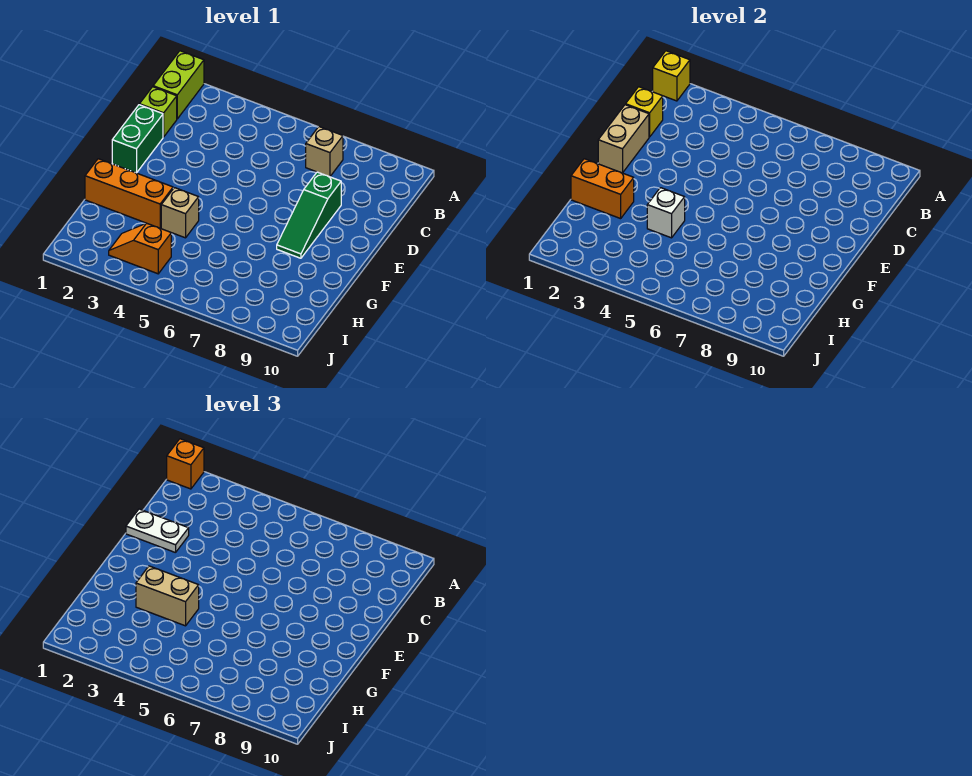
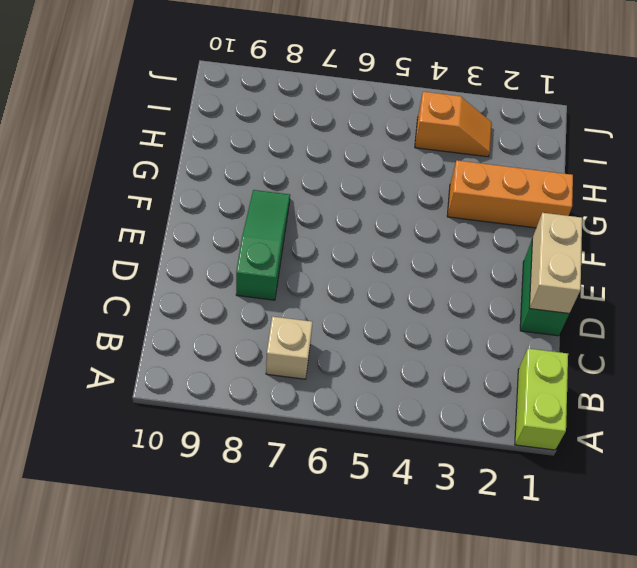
none -> lime 1x1 brick [140,87,177,137]
none -> tan 1x1 brick [161,188,199,238]
none -> yellow 1x1 brick [652,51,690,101]

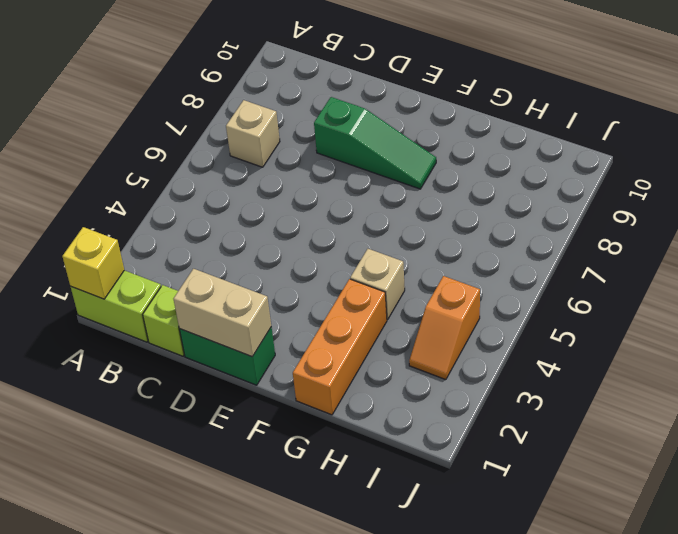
none -> yellow 1x1 brick [626,87,663,137]
none -> orange 1x2 brick [571,159,634,219]
none -> white 1x1 brick [647,188,685,238]

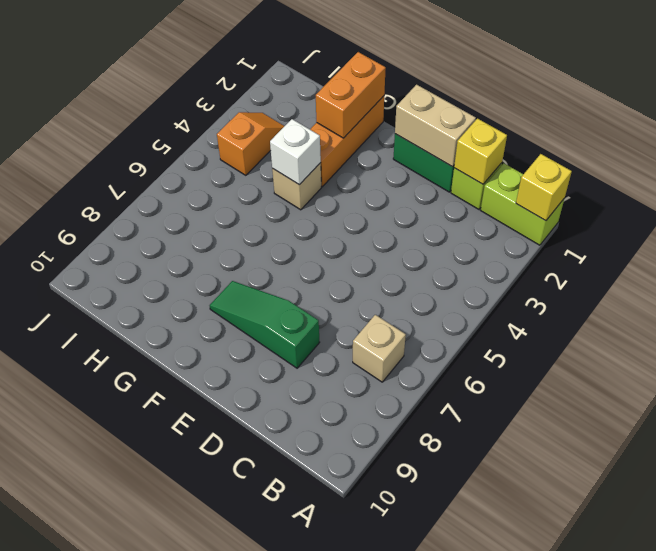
none -> orange 1x1 brick [167,439,204,489]
none -> white 1x2 plate [126,509,189,553]
none -> tan 1x2 brick [136,566,199,626]

